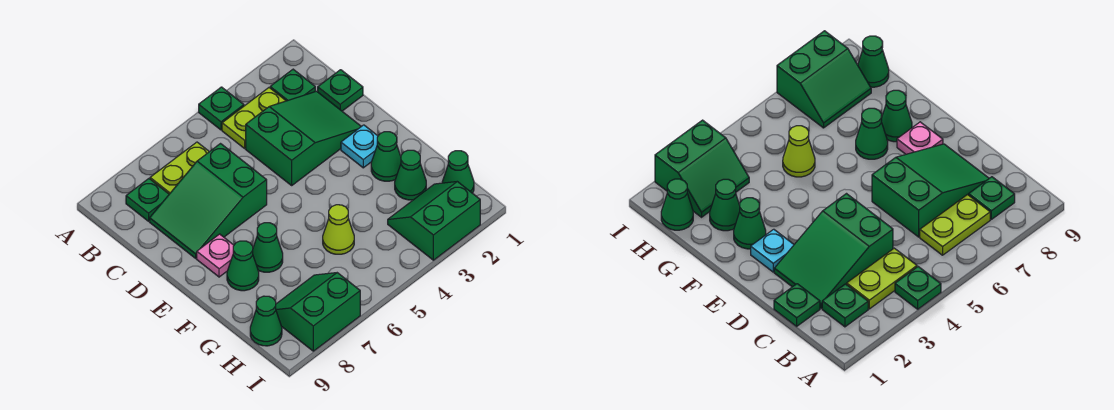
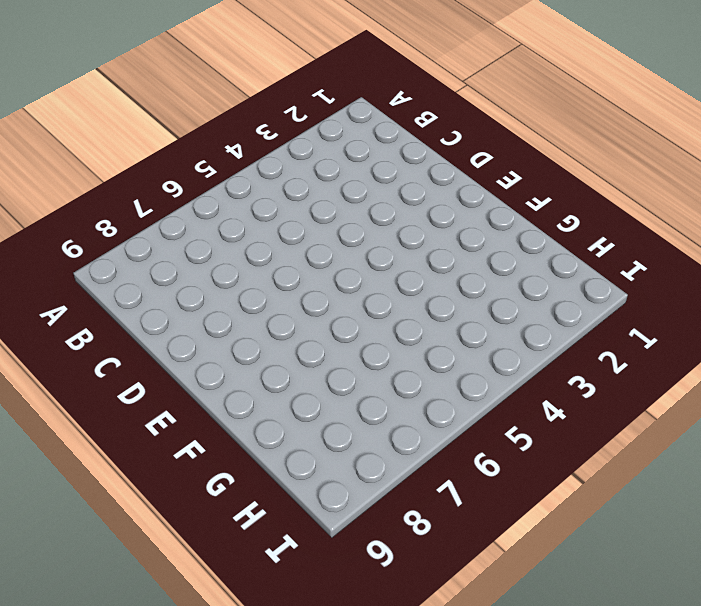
none -> green 1x1 plate [199,87,244,130]
none -> green 1x1 plate [270,69,315,101]
none -> lime 1x2 plate [222,88,286,148]

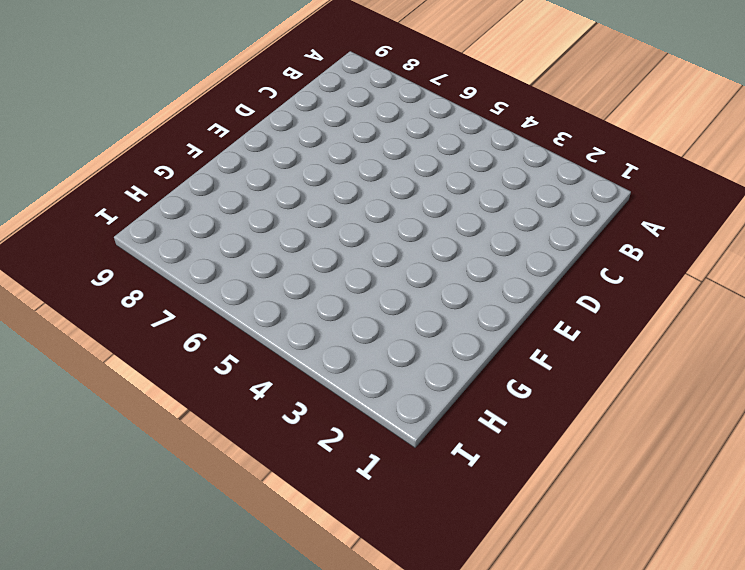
none -> green 1x1 plate [199,87,244,130]
none -> green 1x1 plate [270,69,315,101]
none -> lime 1x2 plate [222,88,286,148]

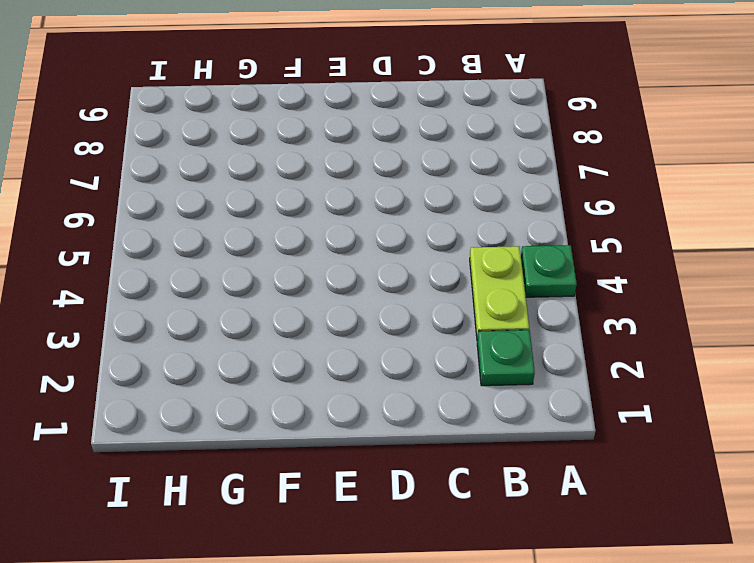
none -> lime 1x2 plate [150,142,209,194]
none -> green 1x1 plate [126,179,169,221]
none -> green 1x1 plate [318,70,363,111]

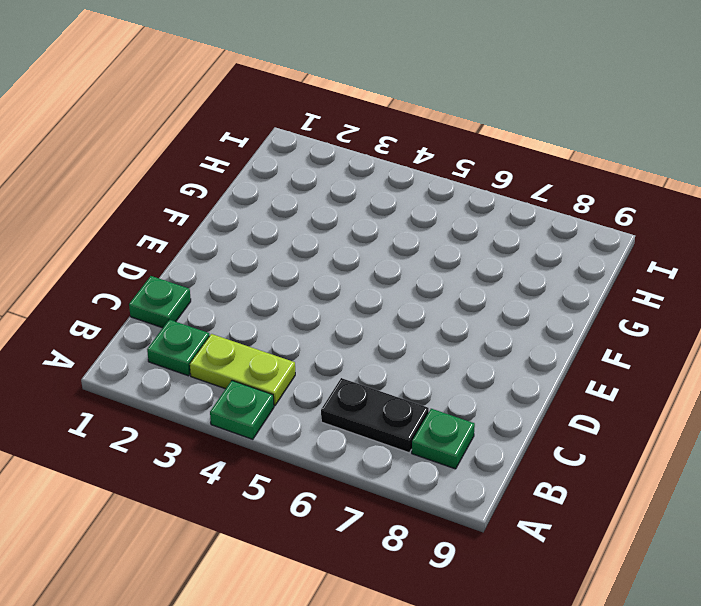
black 1x2 plate [321,378,429,453] -> lime 1x2 plate [150,142,209,194]
none -> green 2x3 slope [246,91,361,185]
none -> green 2x3 slope [150,144,267,258]
none -> cyan 1x1 plate [341,125,378,168]

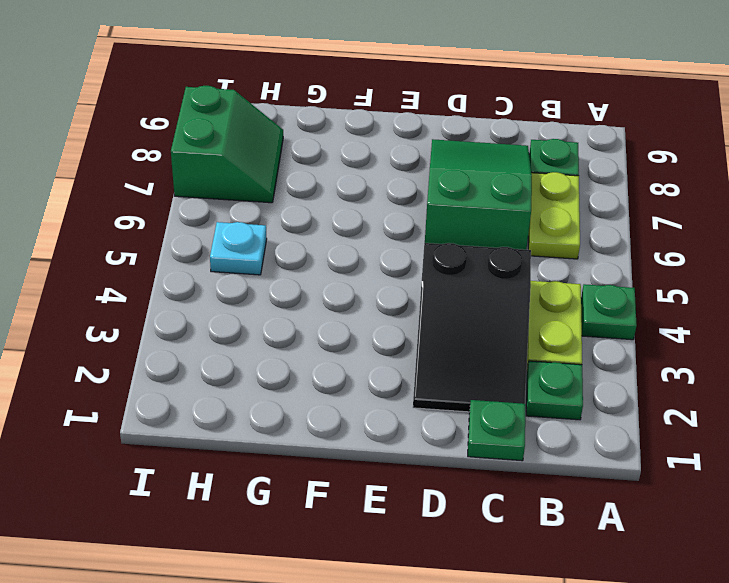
black 2x3 slope [413,243,531,412] -> green 2x3 slope [246,91,361,185]
cyan 1x1 plate [210,222,267,275] -> cyan 1x1 plate moved to [341,125,378,168]
none -> pink 1x1 plate [197,234,234,277]
none -> green 1x1 cone [371,132,401,181]
none -> green 1x1 cone [253,223,283,272]

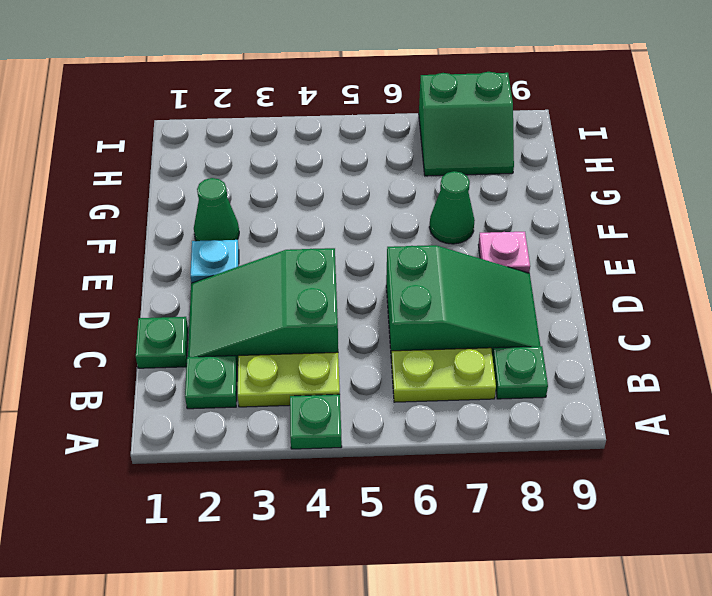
none -> green 1x1 cone [227,241,259,291]
none -> green 1x1 cone [395,150,426,200]
none -> lime 1x1 cone [323,205,354,254]

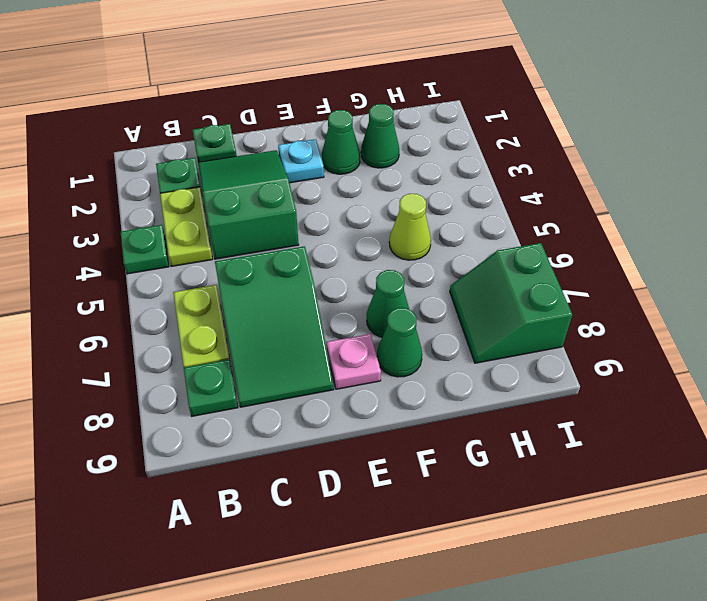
none -> green 1x1 cone [442,151,474,193]
none -> green 2x2 slope [388,182,480,260]
none -> green 1x1 cone [250,296,282,346]

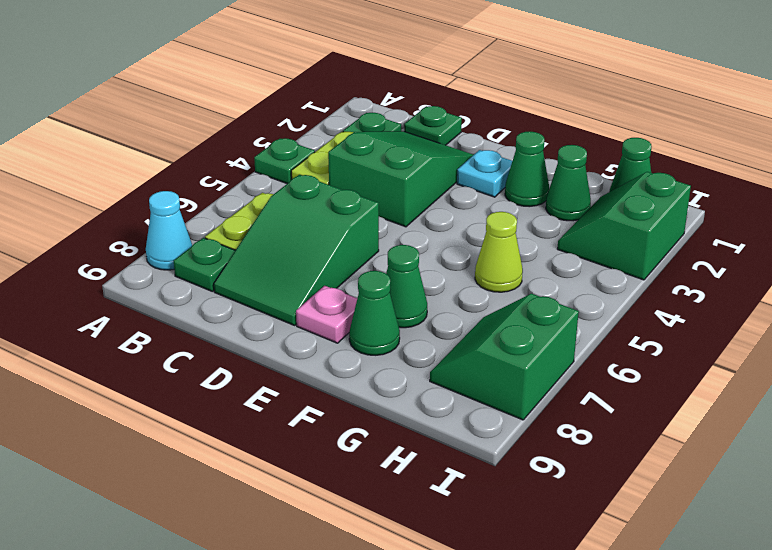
cyan 1x1 cone [146,191,192,270] -> none
none -> green 1x1 cone [250,296,282,346]

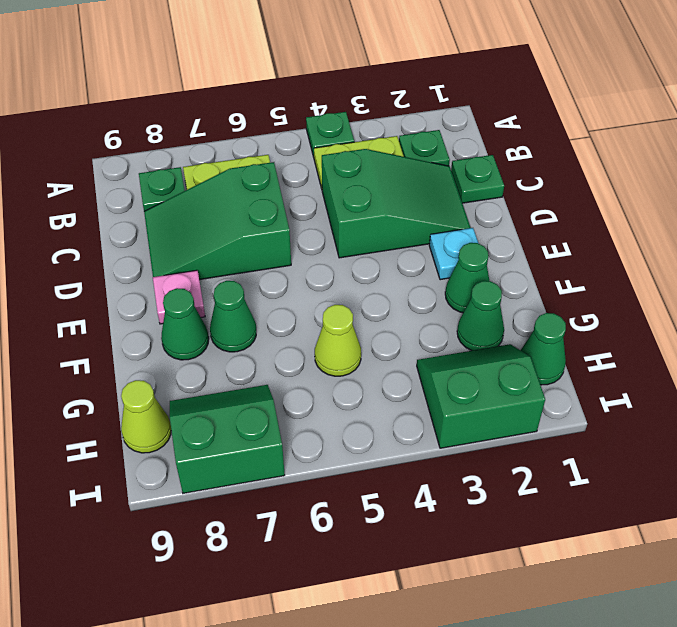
lime 1x1 cone [121,380,171,453] -> green 1x1 cone [250,296,282,346]

